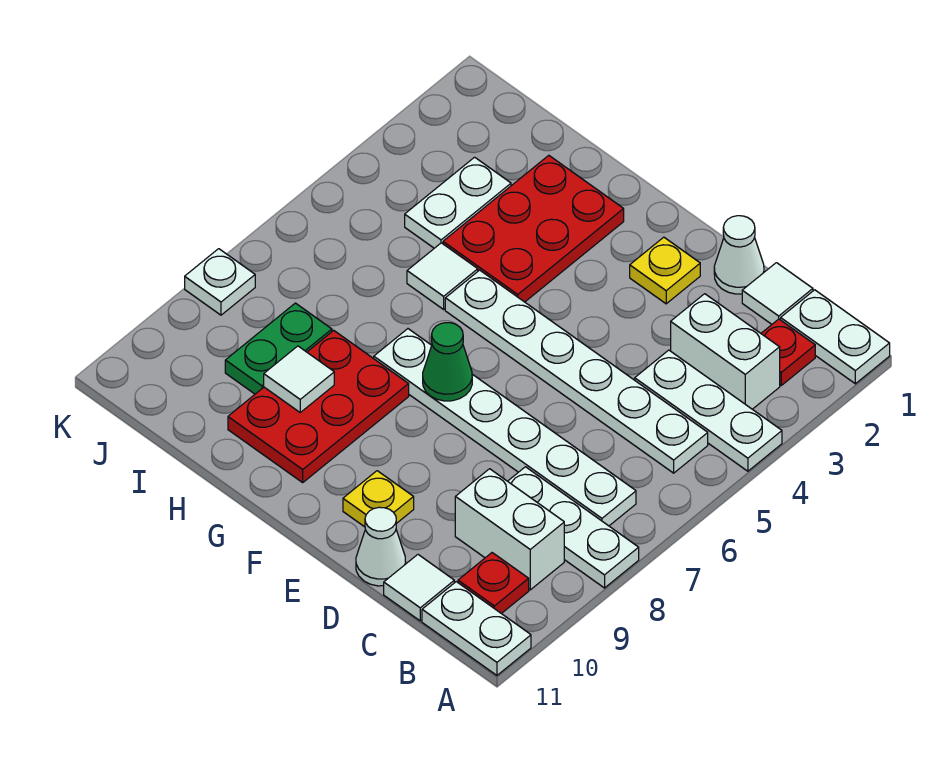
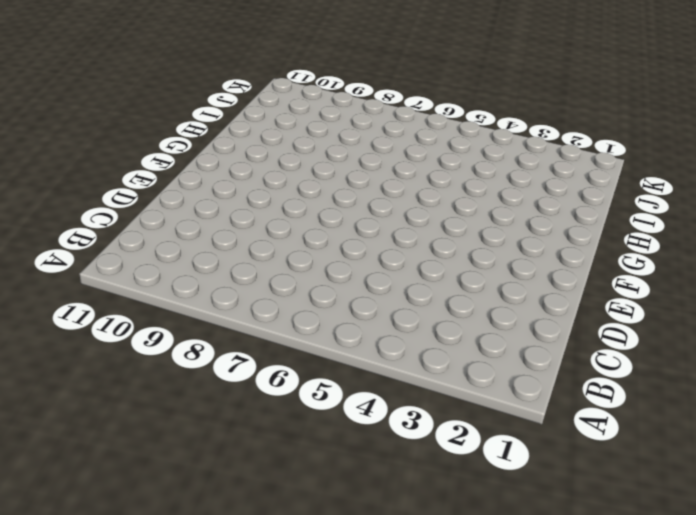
none -> white 1x2 plate [781,290,890,384]
none -> white 1x3 plate [635,350,782,471]
none -> white 1x3 plate [508,467,639,588]

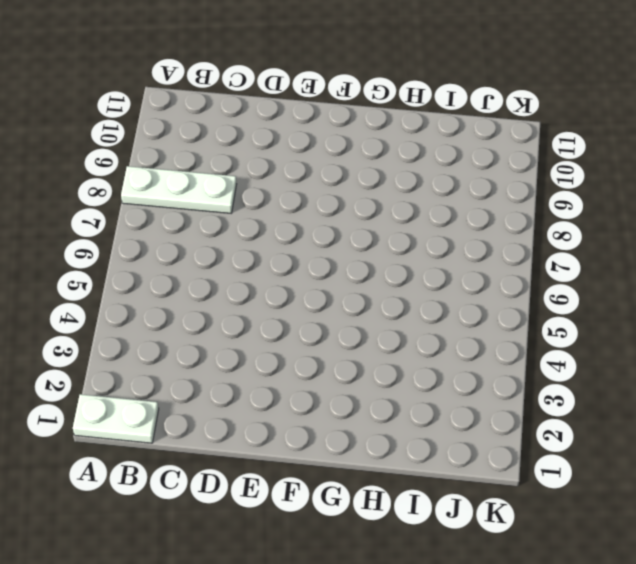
none -> white 1x3 plate [635,350,782,471]
none -> white 1x2 plate [422,582,531,675]
none -> red 1x1 plate [761,319,815,385]

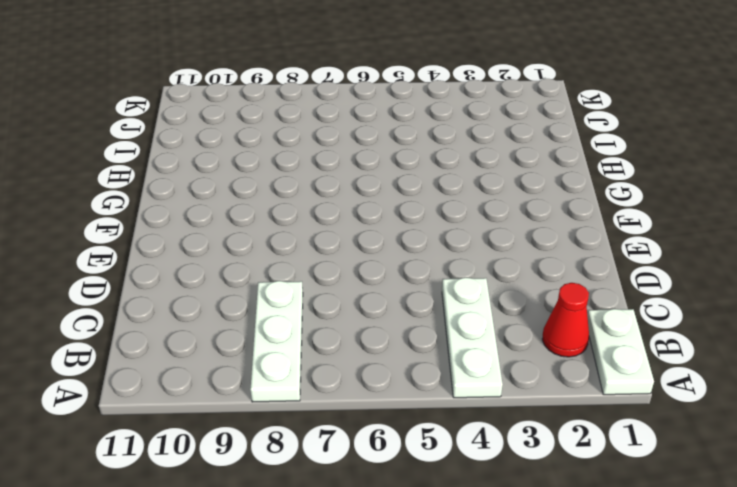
red 1x1 cone [542,283,589,357] -> red 1x1 plate [761,319,815,385]
none -> white 1x2 plate [422,582,531,675]
none -> white 1x2 brick [671,294,780,409]
none -> white 1x6 plate [445,270,708,473]

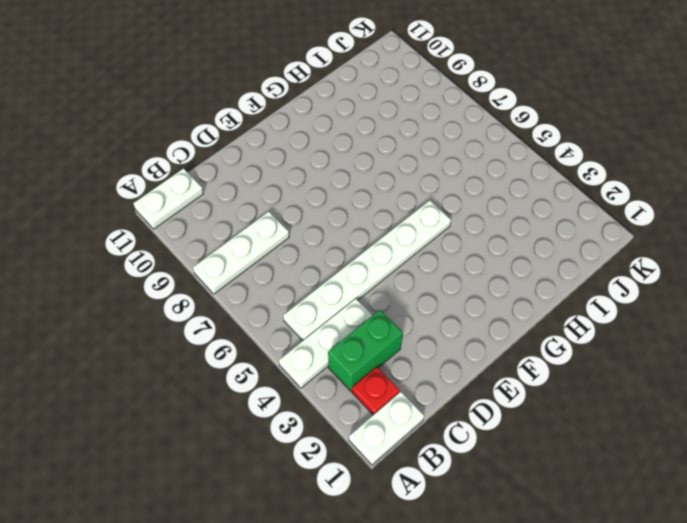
green 1x2 brick [328,310,403,391] -> white 1x2 brick [671,294,780,409]
none -> white 1x6 plate [374,329,636,526]
none -> white 1x2 brick [455,469,564,590]
none -> red 1x1 plate [458,553,529,614]

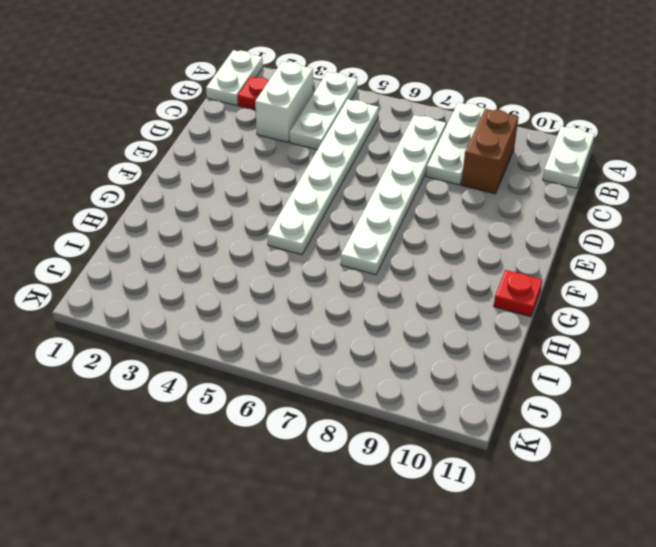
brown 1x2 brick [461,109,519,194] -> white 1x2 brick [455,469,564,590]
red 1x1 plate [494,270,542,317] -> red 1x1 plate moved to [458,553,529,614]
none -> white 1x1 tile [742,263,813,324]
none -> white 1x1 tile [384,555,454,621]
none -> white 1x1 cone [714,216,764,294]

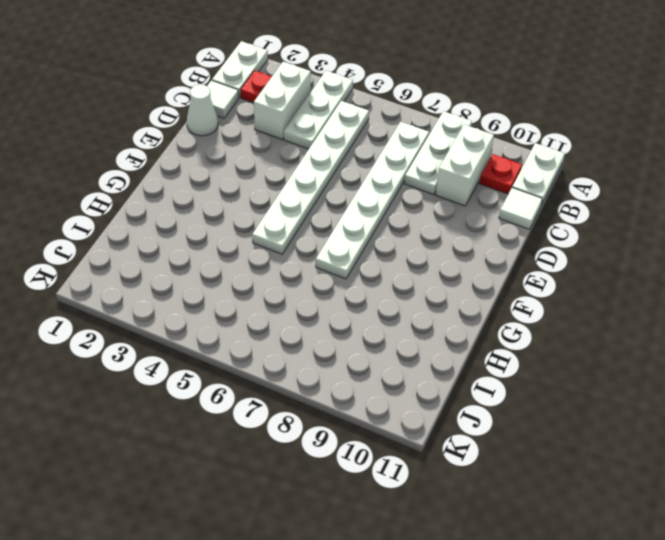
none -> white 1x1 cone [356,507,406,586]
none -> yellow 1x1 plate [630,237,700,304]
none -> yellow 1x1 plate [343,471,414,527]

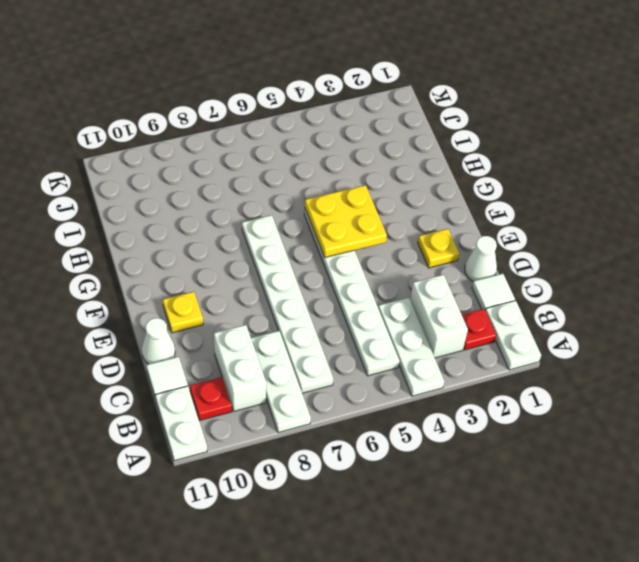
yellow 2x2 plate [305,185,387,257] -> none
none -> red 2x3 plate [443,155,624,302]
none -> red 2x3 plate [228,330,409,482]
none -> white 1x1 tile [407,243,478,309]

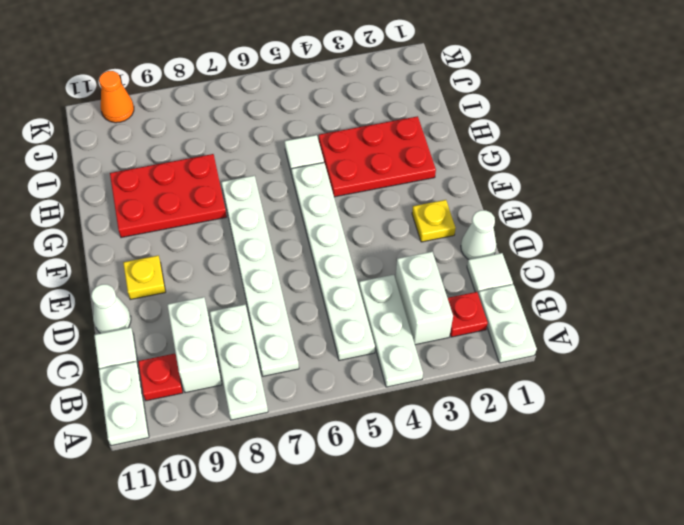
orange 1x1 cone [99,71,134,123] -> none
none -> white 1x2 plate [405,157,511,248]
none -> green 1x2 plate [225,303,332,394]
none -> white 1x1 plate [185,249,255,315]

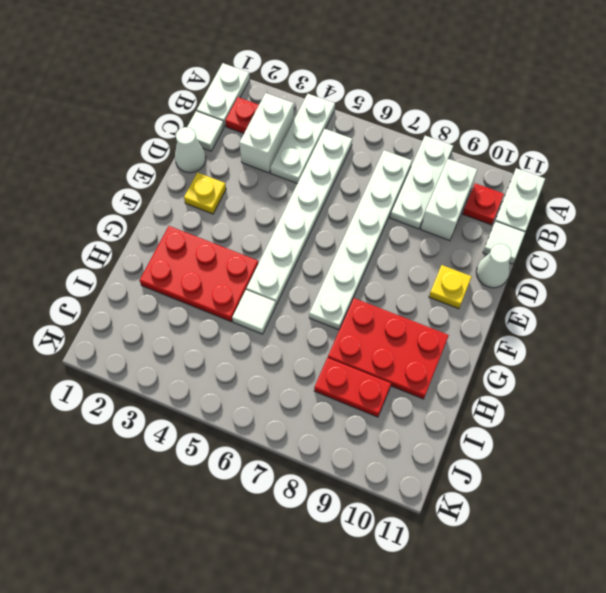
red 1x2 plate [314,358,391,417] -> green 1x2 plate [225,303,332,394]
none -> white 1x2 plate [405,157,511,248]
none -> white 1x1 plate [185,249,255,315]
none -> green 1x1 cone [423,323,472,401]

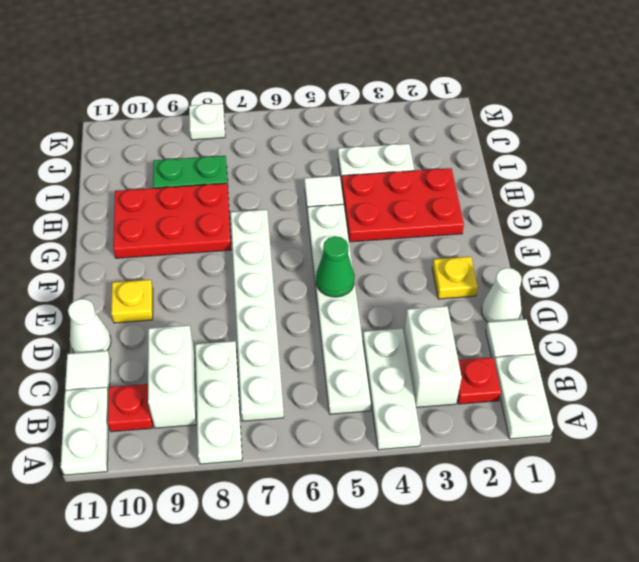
green 1x1 cone [316,236,355,297] -> green 1x1 cone moved to [423,323,472,401]
none -> white 1x1 tile [264,346,334,412]

